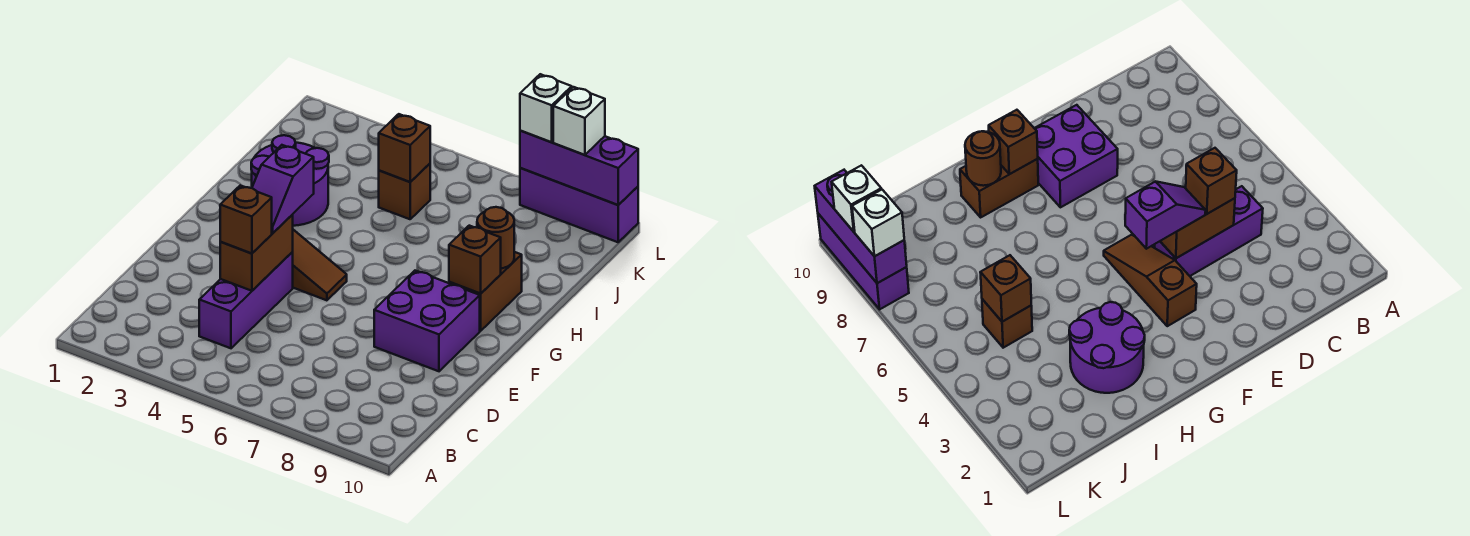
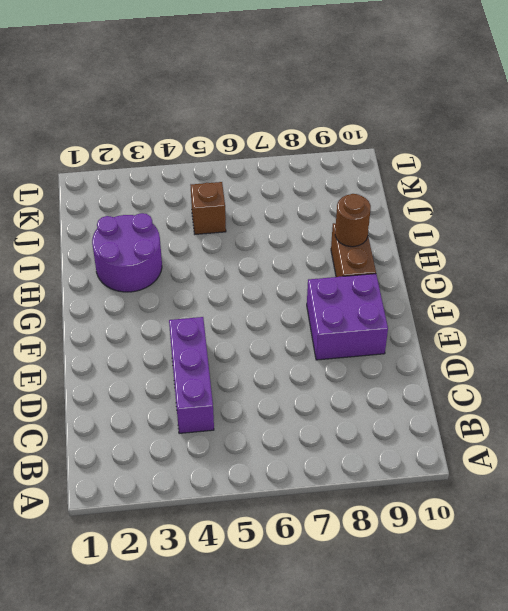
none -> brown 1x3 slope [293,230,347,300]
none -> purple 1x3 brick [520,168,638,242]
none -> brown 1x2 brick [220,215,293,291]

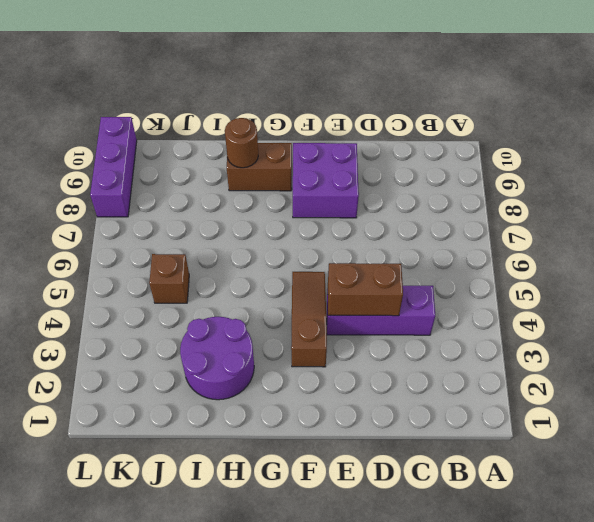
none -> brown 1x1 brick [449,226,501,293]
none -> brown 1x1 brick [379,114,430,182]
none -> purple 1x3 brick [520,131,638,205]

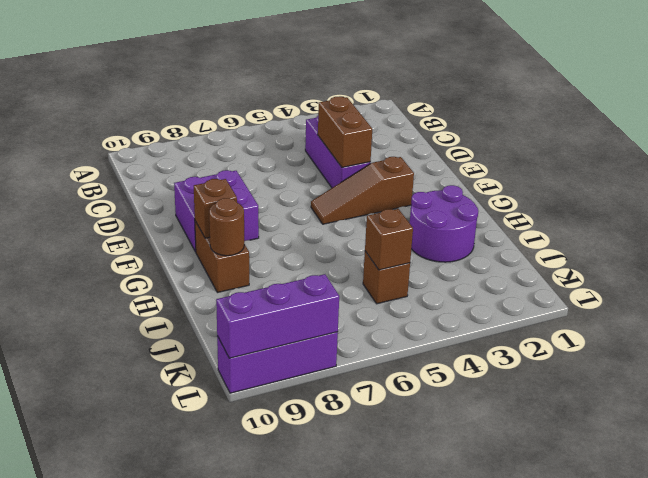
none -> brown 1x1 brick [220,185,272,254]
none -> purple 1x2 slope [252,145,314,233]
none -> white 1x1 brick [520,74,572,142]

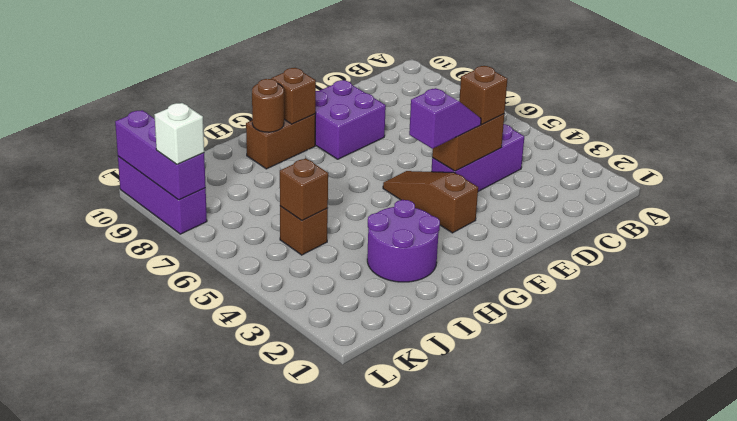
none -> white 1x1 brick [553,87,605,155]

